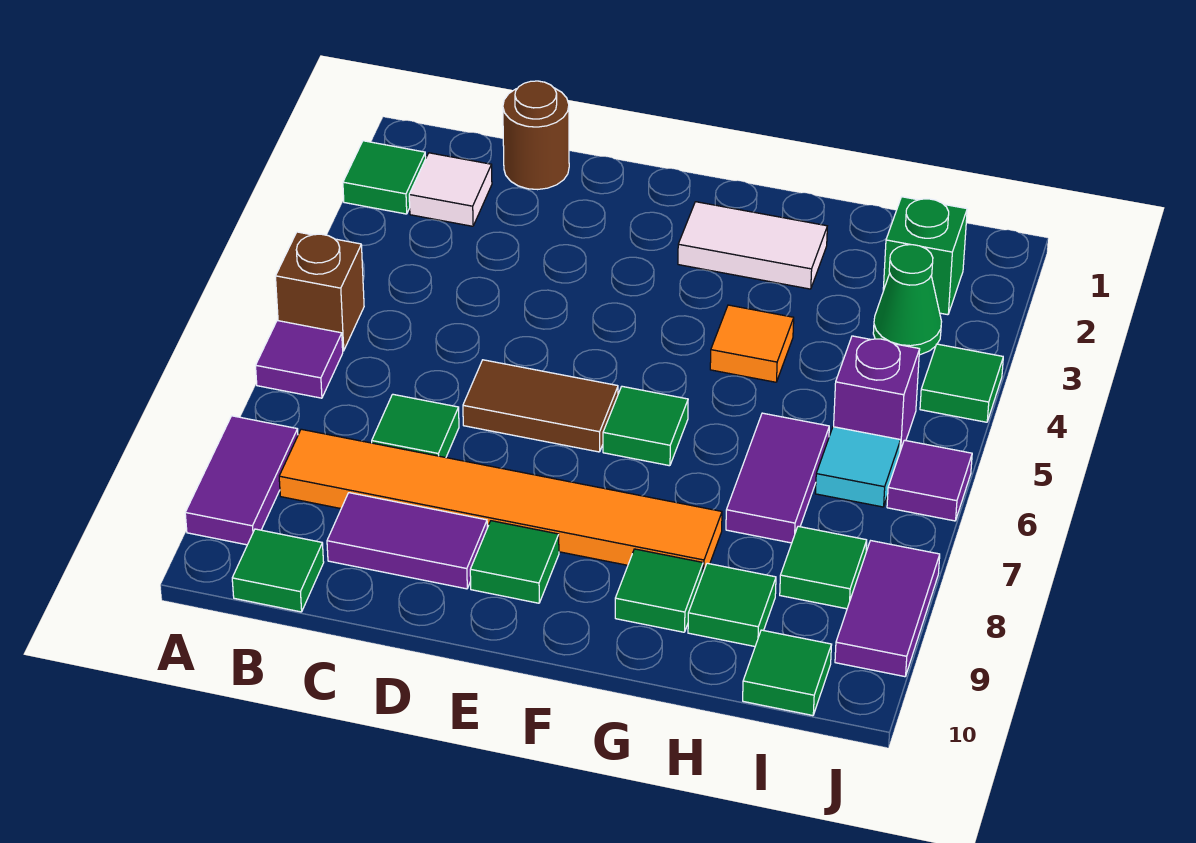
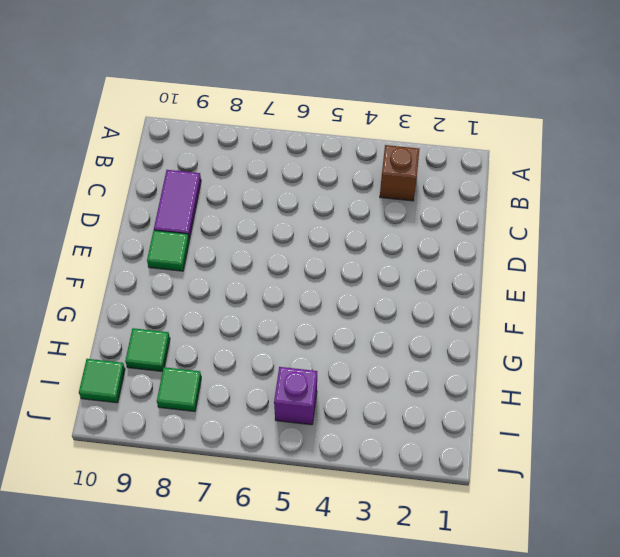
brown 1x1 brick [380,145,419,201] -> brown 1x1 brick moved to [276,232,364,351]
none -> green 1x1 tile [343,141,426,214]
none -> purple 1x1 tile [256,321,343,398]
none -> purple 1x2 tile [185,416,298,545]

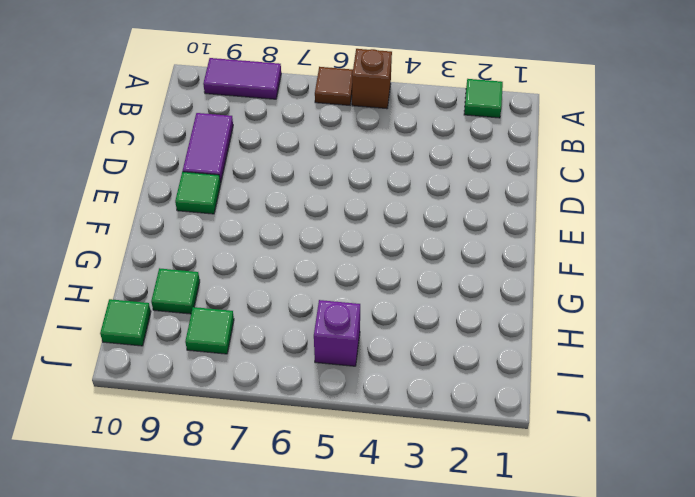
brown 1x1 tile [315,67,353,105] -> purple 1x1 tile [256,321,343,398]
none -> white 1x1 tile [409,153,492,226]
none -> orange 1x6 tile [279,429,722,572]
none -> green 1x1 tile [232,529,324,612]

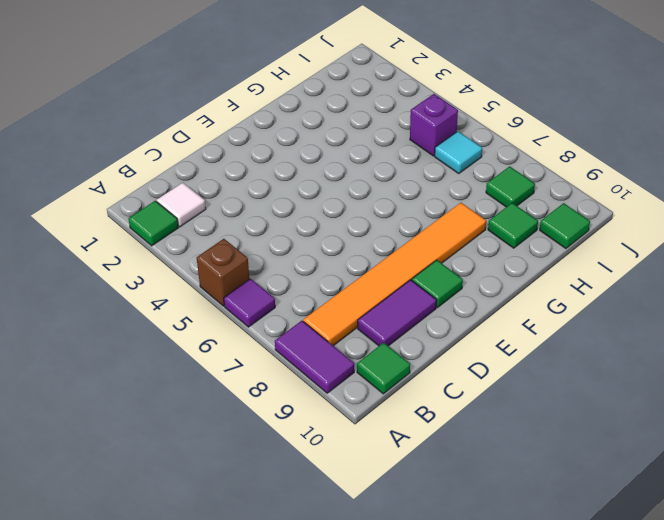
none -> brown 1x1 round brick [503,81,569,190]
none -> green 1x1 tile [372,394,459,458]
none -> brown 1x2 tile [463,360,618,452]

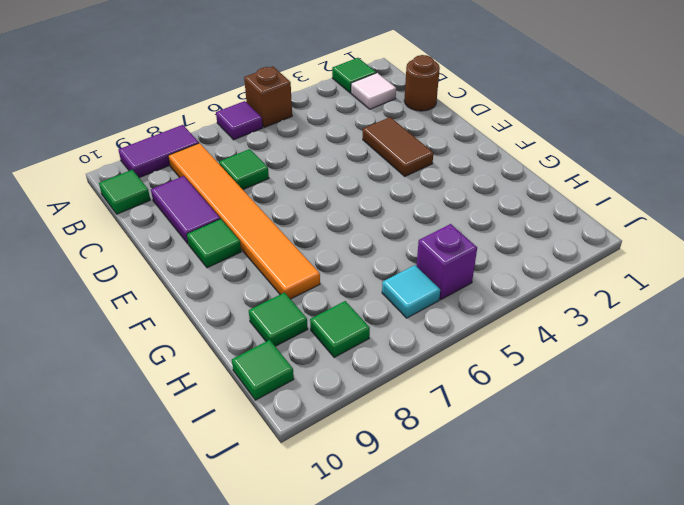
brown 1x2 tile [363,117,433,176] -> brown 1x2 tile moved to [463,360,618,452]
none -> white 1x2 tile [678,202,827,289]
none -> green 1x1 tile [603,386,688,466]
none -> orange 1x1 tile [710,305,794,382]

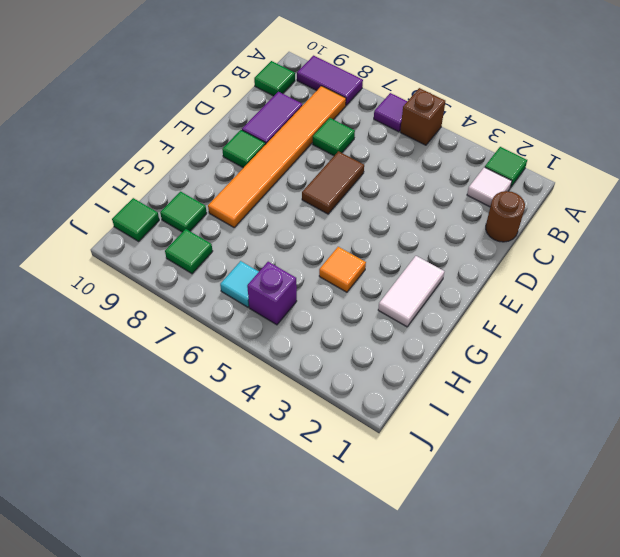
none -> green 1x1 tile [603,386,688,466]
none -> green 1x1 tile [615,549,703,632]
none -> purple 1x2 tile [726,413,829,543]

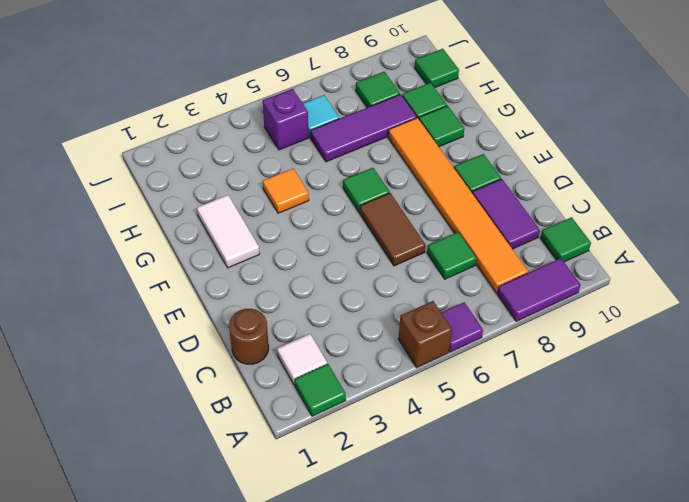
purple 1x3 tile [311,94,417,162] -> purple 1x2 tile [726,413,829,543]
none -> green 1x1 brick [883,197,967,315]
none -> green 1x1 cone [873,245,942,355]
none -> green 1x1 tile [920,344,1003,422]

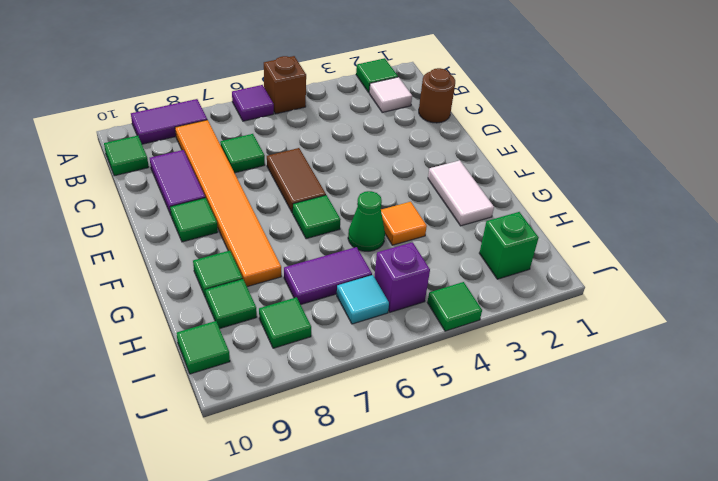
green 1x1 cone [348,191,385,251] -> green 1x1 cone moved to [873,245,942,355]
none -> purple 1x1 tile [887,440,972,521]
none -> purple 1x2 tile [835,541,940,677]

